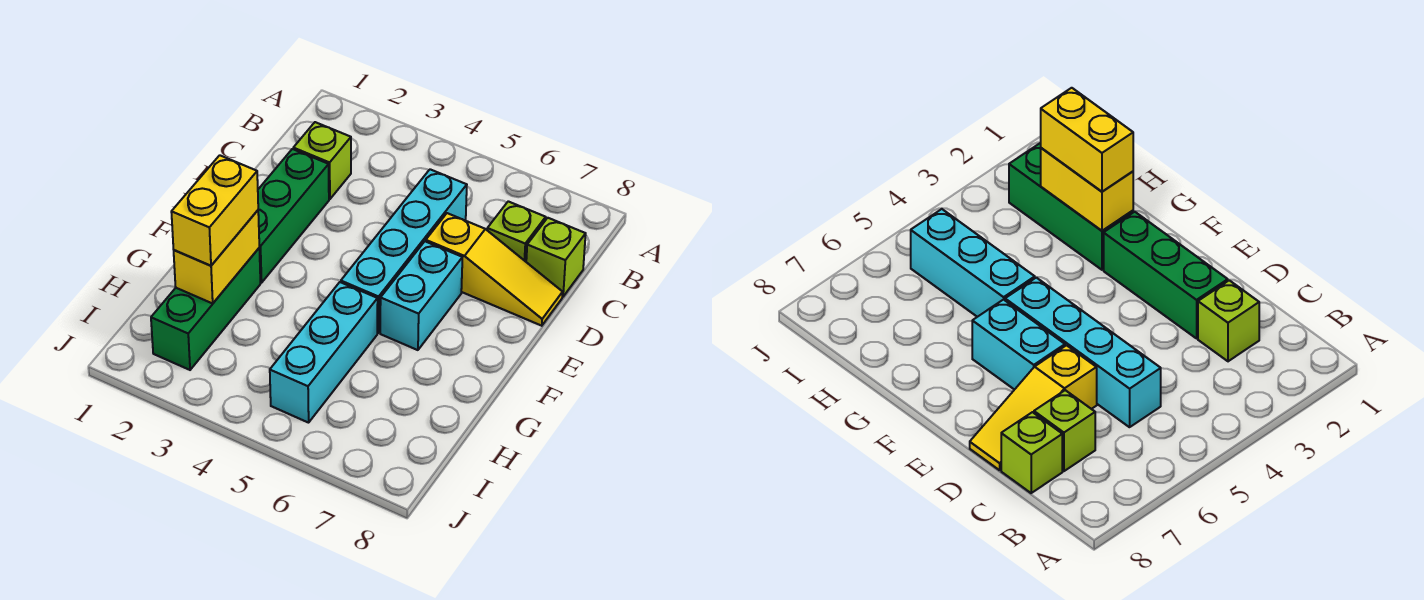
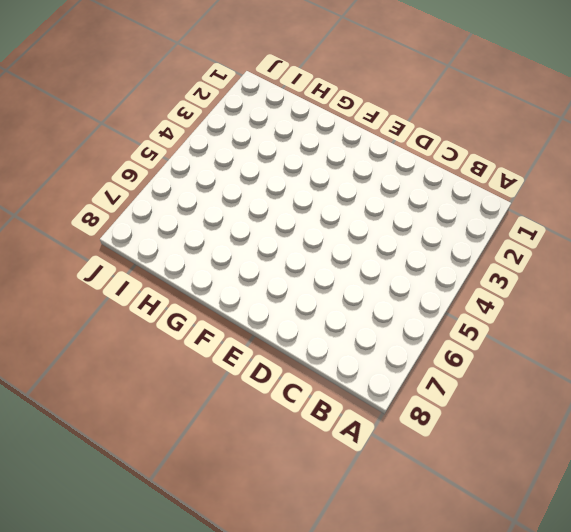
none -> lime 1x1 brick [293,122,351,199]
none -> cyan 1x4 brick [341,169,467,333]

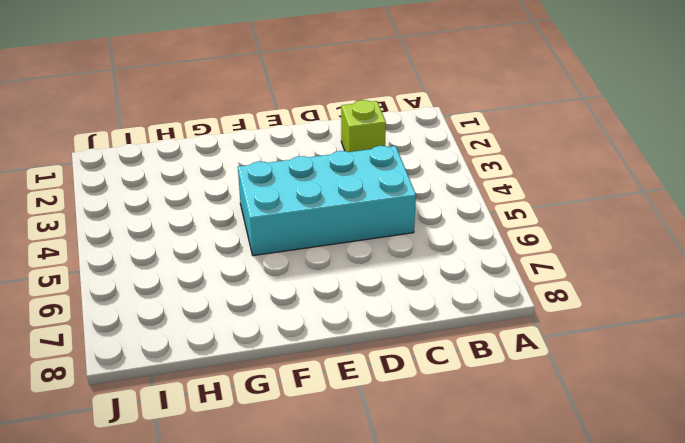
cyan 2x4 brick [238,146,416,256] -> cyan 1x4 brick [341,169,467,333]
none -> lime 1x1 brick [487,201,546,262]
none -> lime 1x1 brick [526,218,586,297]

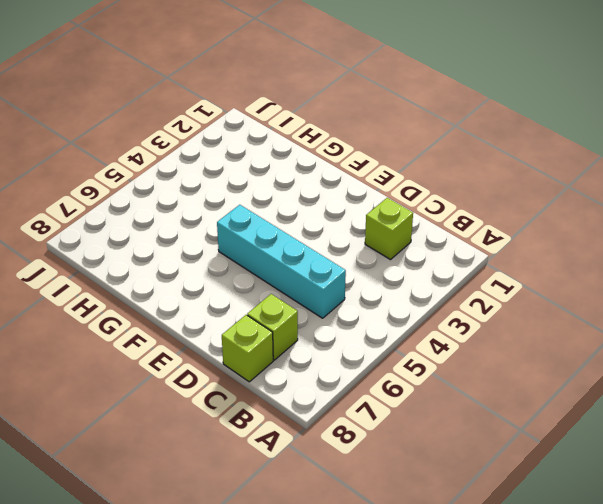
none -> green 1x3 brick [258,149,329,283]
none -> yellow 1x3 slope [426,213,563,326]

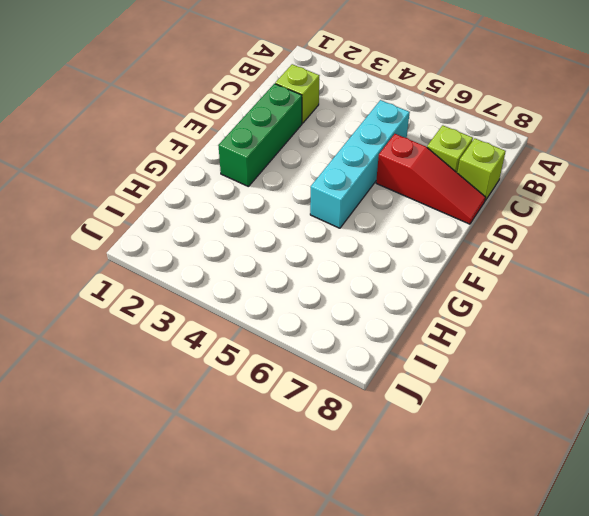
red 1x3 slope [376,134,485,224] -> yellow 1x3 slope [426,213,563,326]
none -> cyan 1x2 brick [380,241,462,350]
none -> green 1x3 brick [151,248,260,370]

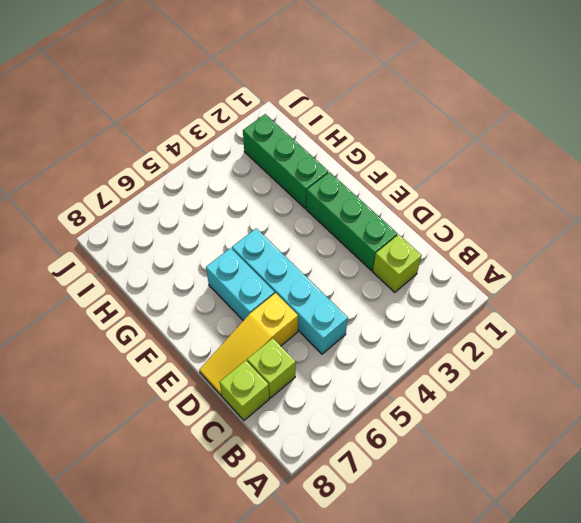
none -> cyan 1x3 brick [270,282,378,423]
none -> yellow 1x2 brick [174,210,259,303]

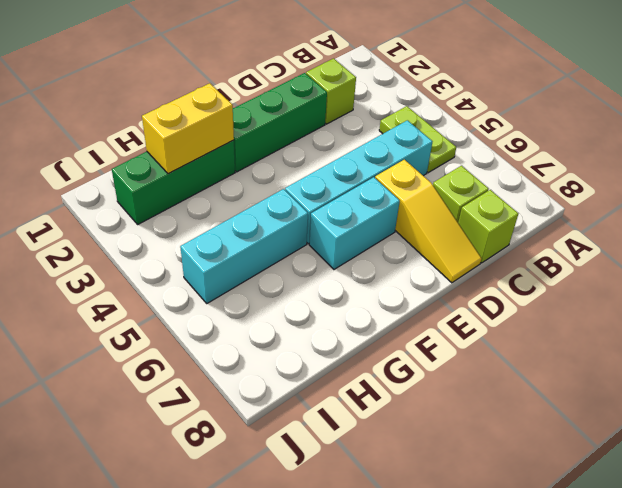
lime 1x2 plate [379,106,456,173] -> none
none -> yellow 1x2 brick [171,155,258,266]

